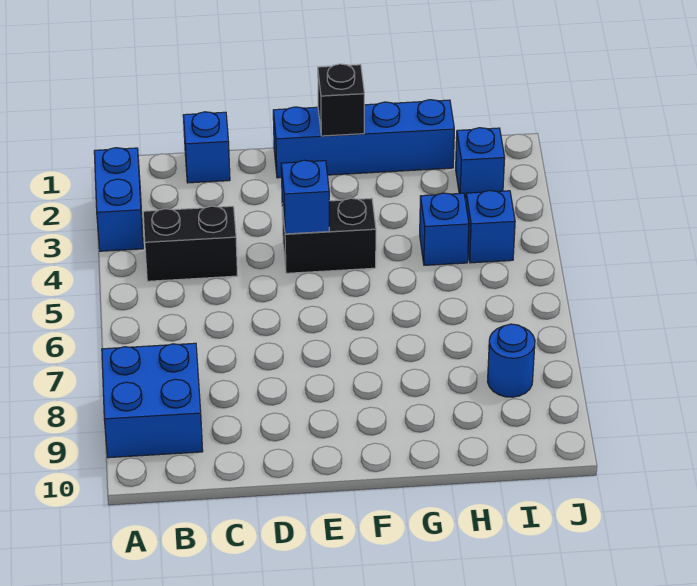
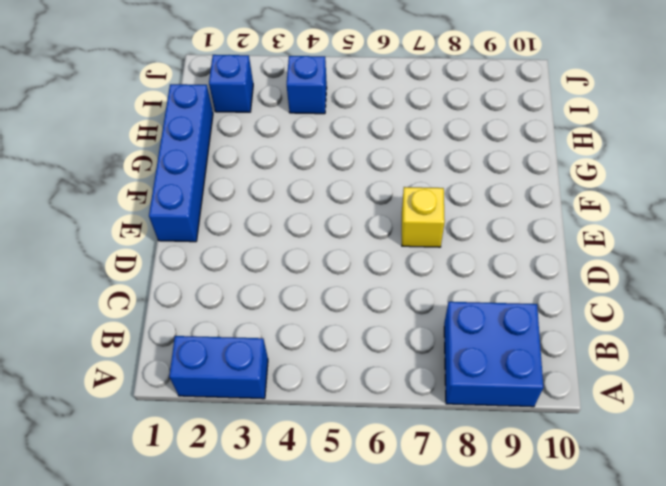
yellow 1x1 brick [402,187,445,247] -> none
none -> black 1x2 brick [143,206,238,281]
none -> blue 1x1 brick [183,112,230,183]
none -> black 1x2 brick [282,198,376,273]

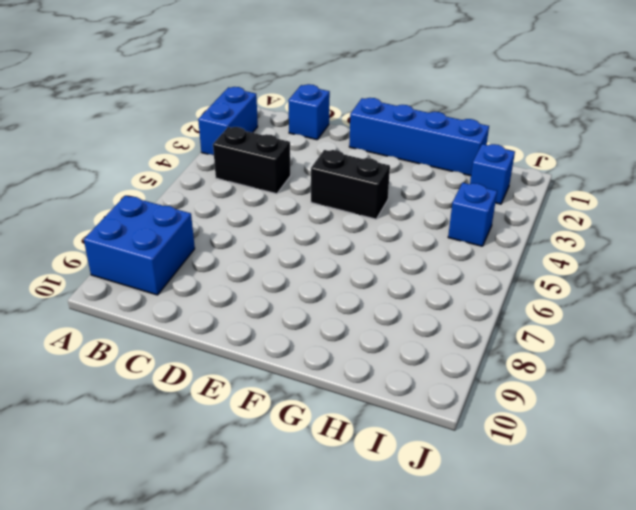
none -> blue 1x1 brick [420,193,469,265]
none -> blue 1x1 round brick [488,324,535,397]
none -> blue 1x1 brick [281,160,329,234]

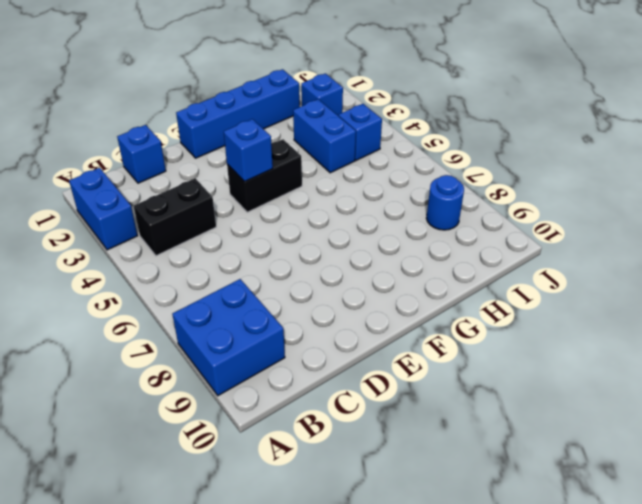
blue 1x2 brick [293,99,356,173] -> blue 1x1 brick [420,193,469,265]
none -> black 1x1 brick [318,64,364,136]

